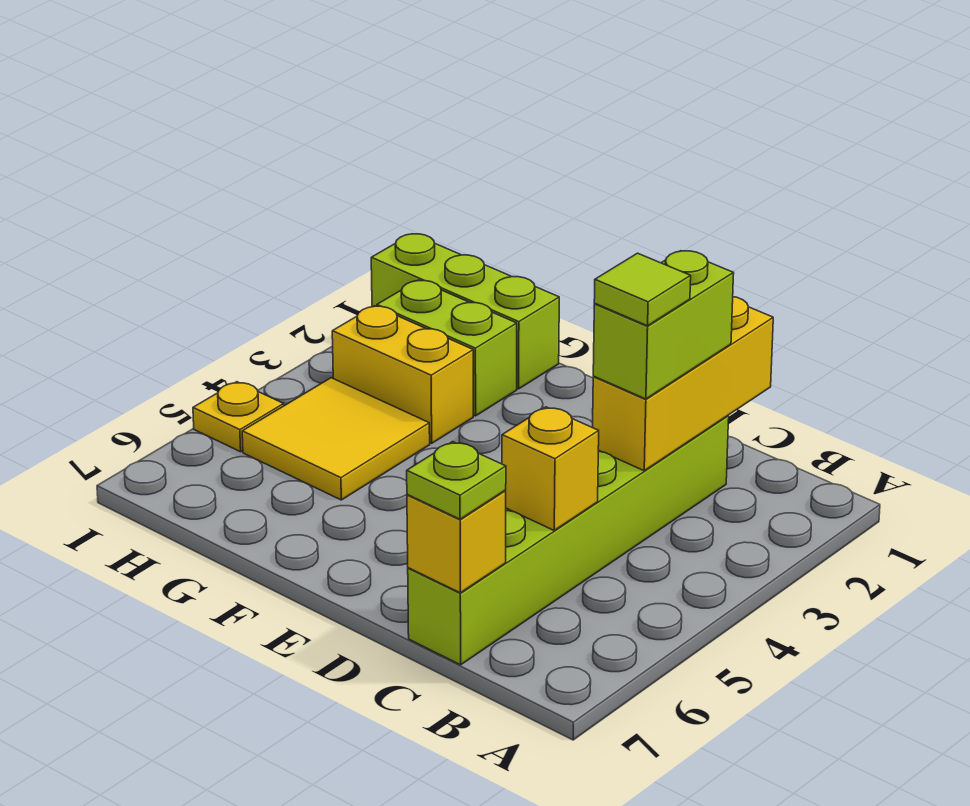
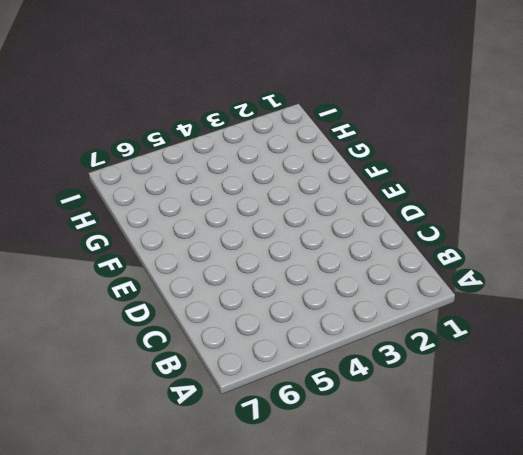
none -> lime 1x6 brick [408,416,729,665]
none -> lime 1x3 brick [371,234,559,389]
none -> lime 1x2 brick [377,280,517,416]

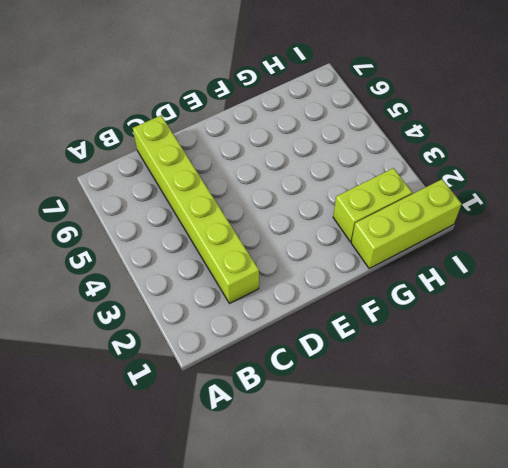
none -> yellow 1x2 brick [332,306,473,443]
none -> yellow 2x2 tile [242,378,430,500]
none -> yellow 1x1 plate [193,382,284,452]

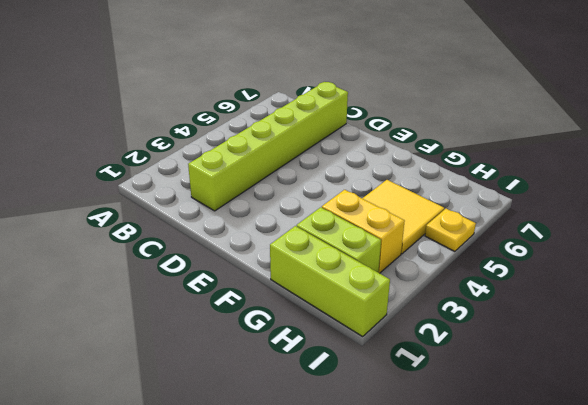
none -> yellow 1x3 brick [593,297,773,471]
none -> yellow 1x1 brick [502,407,599,530]
none -> yellow 1x1 brick [407,491,506,593]

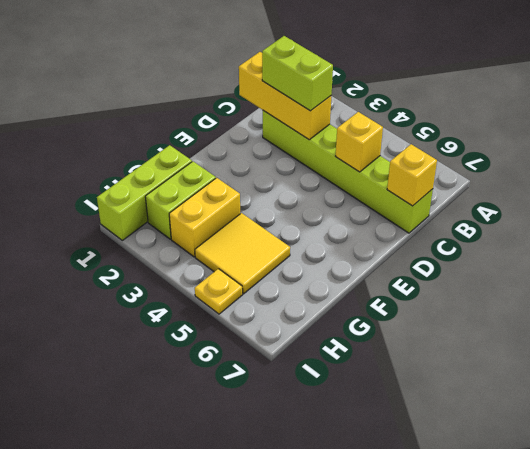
none -> lime 1x1 plate [407,442,506,519]
none -> lime 1x1 tile [594,253,691,326]

